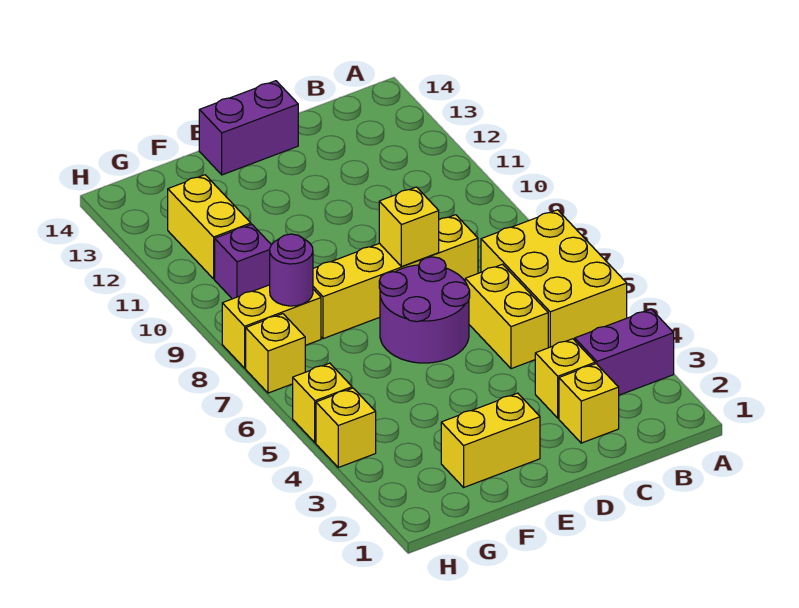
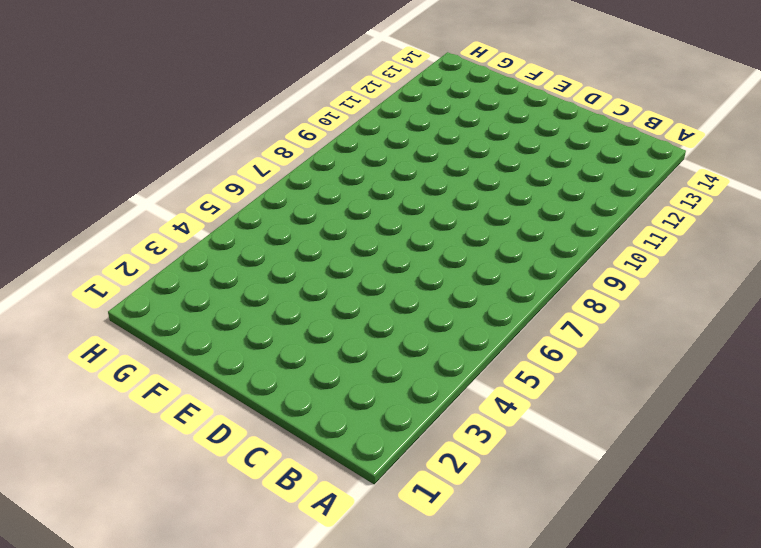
none -> purple 1x2 brick [575,309,674,395]
none -> yellow 2x3 brick [481,210,627,348]
none -> yellow 1x1 brick [559,364,619,443]

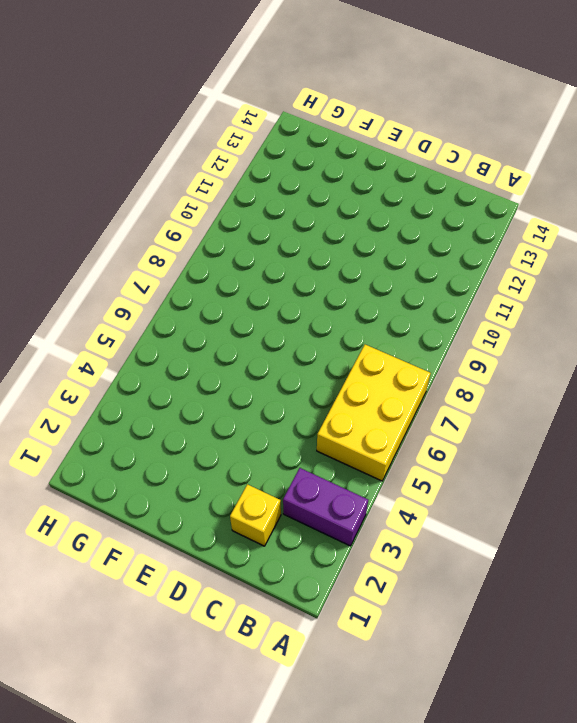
none -> yellow 1x1 brick [535,339,595,418]
none -> yellow 1x2 brick [465,264,548,369]
none -> yellow 1x4 brick [313,215,478,339]

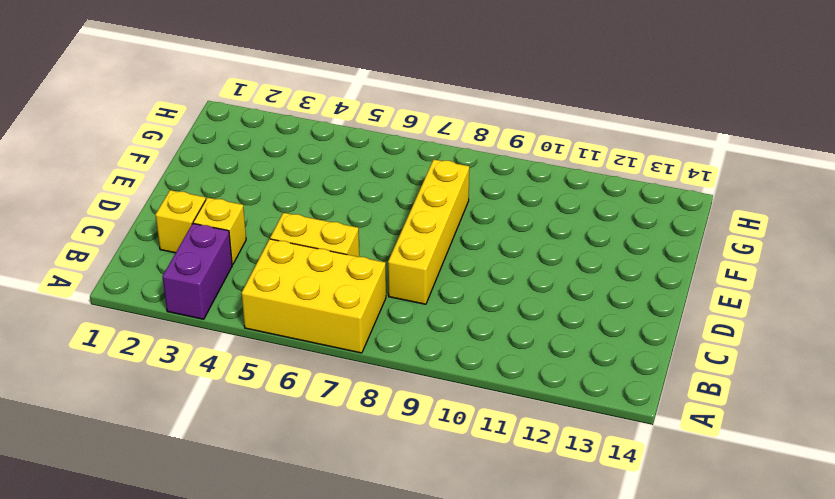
none -> purple 2x2 round brick [379,257,470,363]
none -> purple 1x2 brick [199,81,298,175]
none -> yellow 1x2 brick [441,393,540,487]

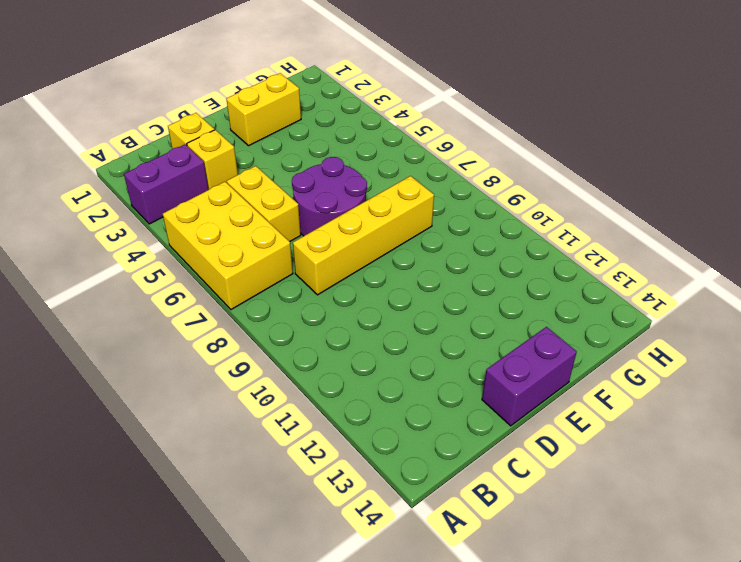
none -> yellow 1x2 brick [222,285,321,368]
none -> purple 1x1 brick [215,224,271,299]
none -> yellow 1x2 brick [168,175,251,279]

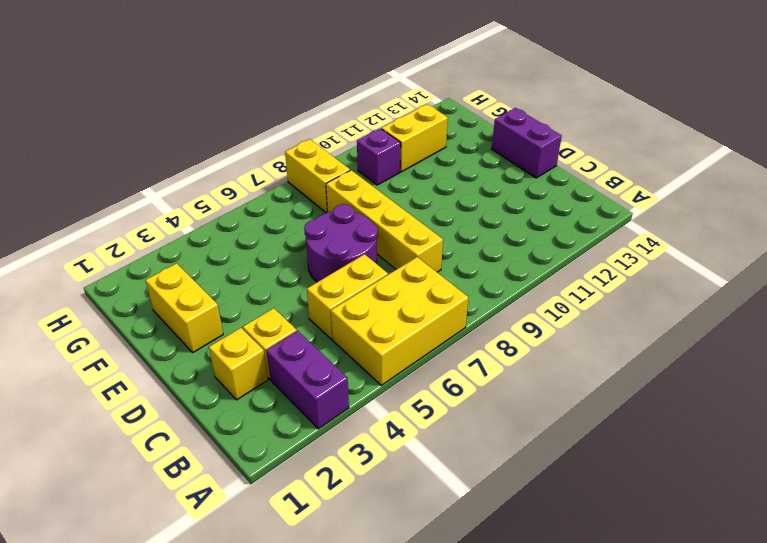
none -> yellow 1x1 brick [316,388,376,467]
none -> yellow 1x1 brick [293,363,352,443]
none -> yellow 1x1 brick [246,314,305,393]

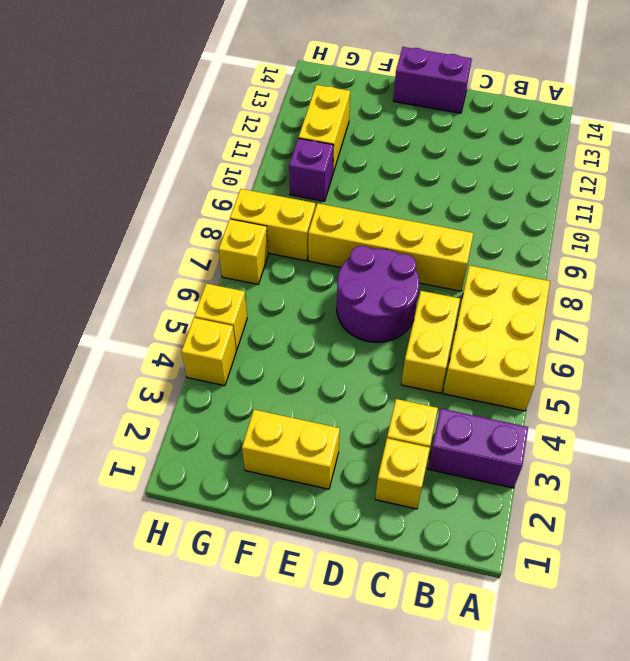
none -> yellow 1x1 brick [379,187,439,267]
none -> purple 1x1 round brick [270,234,313,306]

